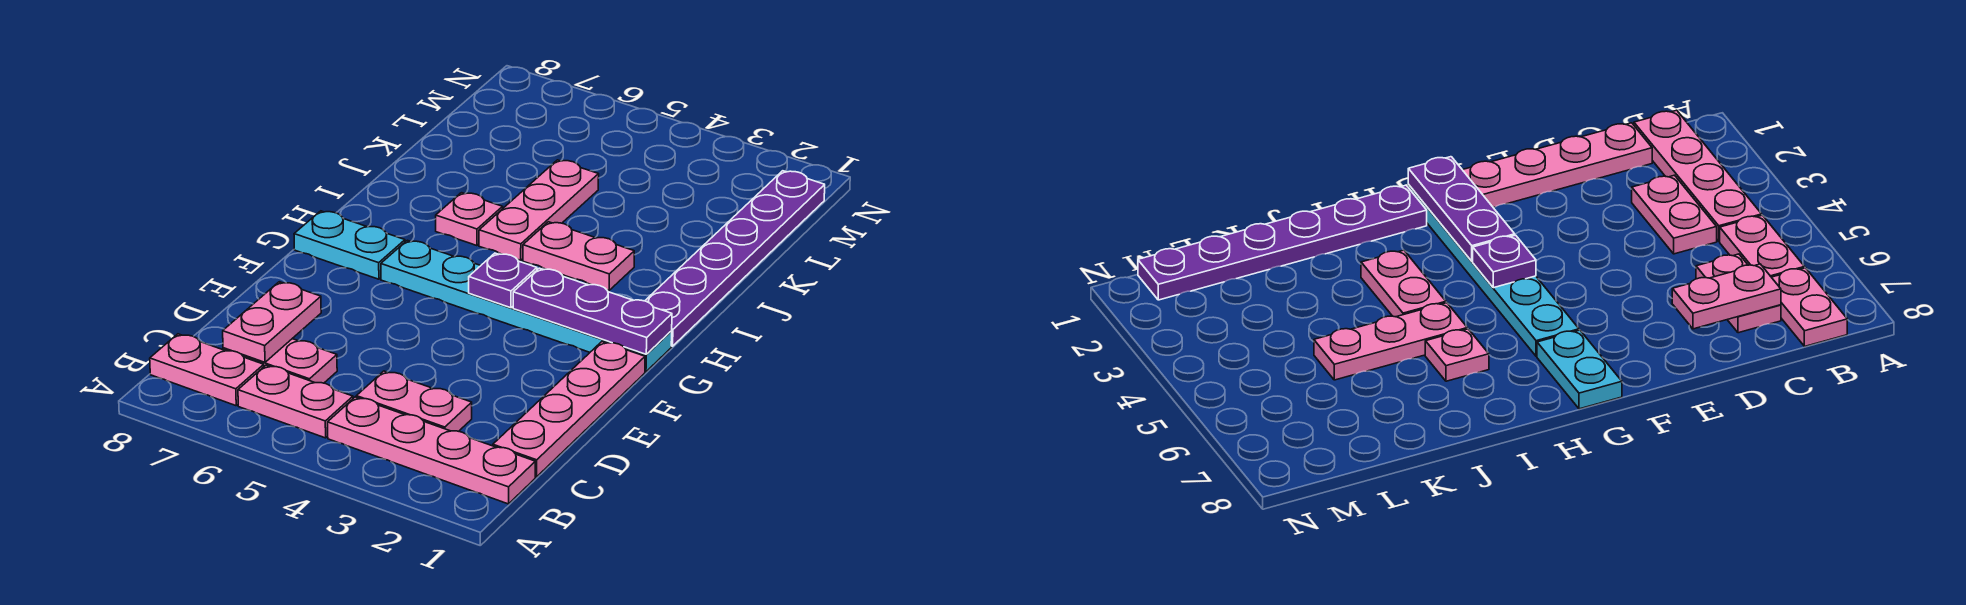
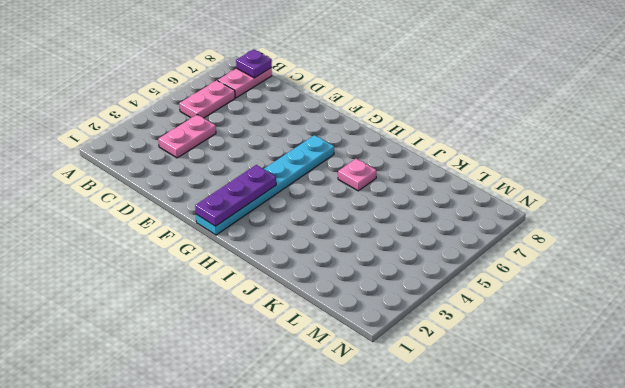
purple 1x1 plate [236,49,272,78] -> purple 1x1 plate moved to [469,253,537,308]
none -> pink 1x4 plate [328,397,535,504]
none -> pink 1x4 plate [493,342,645,477]
none -> pink 1x2 plate [223,339,337,383]

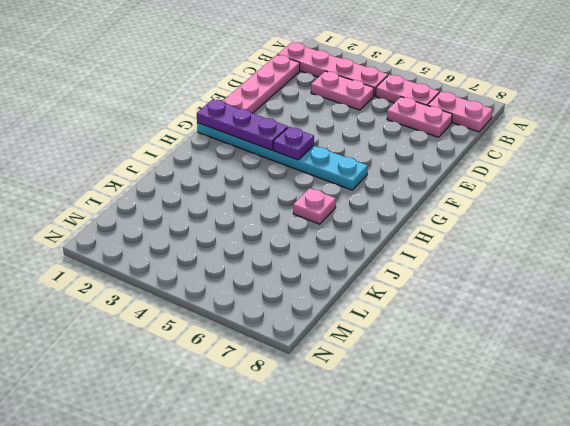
none -> cyan 1x2 plate [294,211,405,279]
none -> purple 1x6 plate [645,171,825,346]
none -> pink 1x2 plate [523,222,634,290]

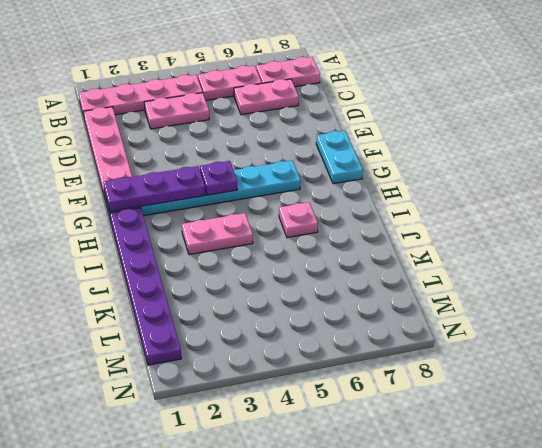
cyan 1x2 plate [316,131,363,184] -> cyan 1x2 plate turned to [294,211,405,279]
none -> pink 1x3 plate [479,160,599,260]
none -> pink 1x2 plate [223,282,321,362]

